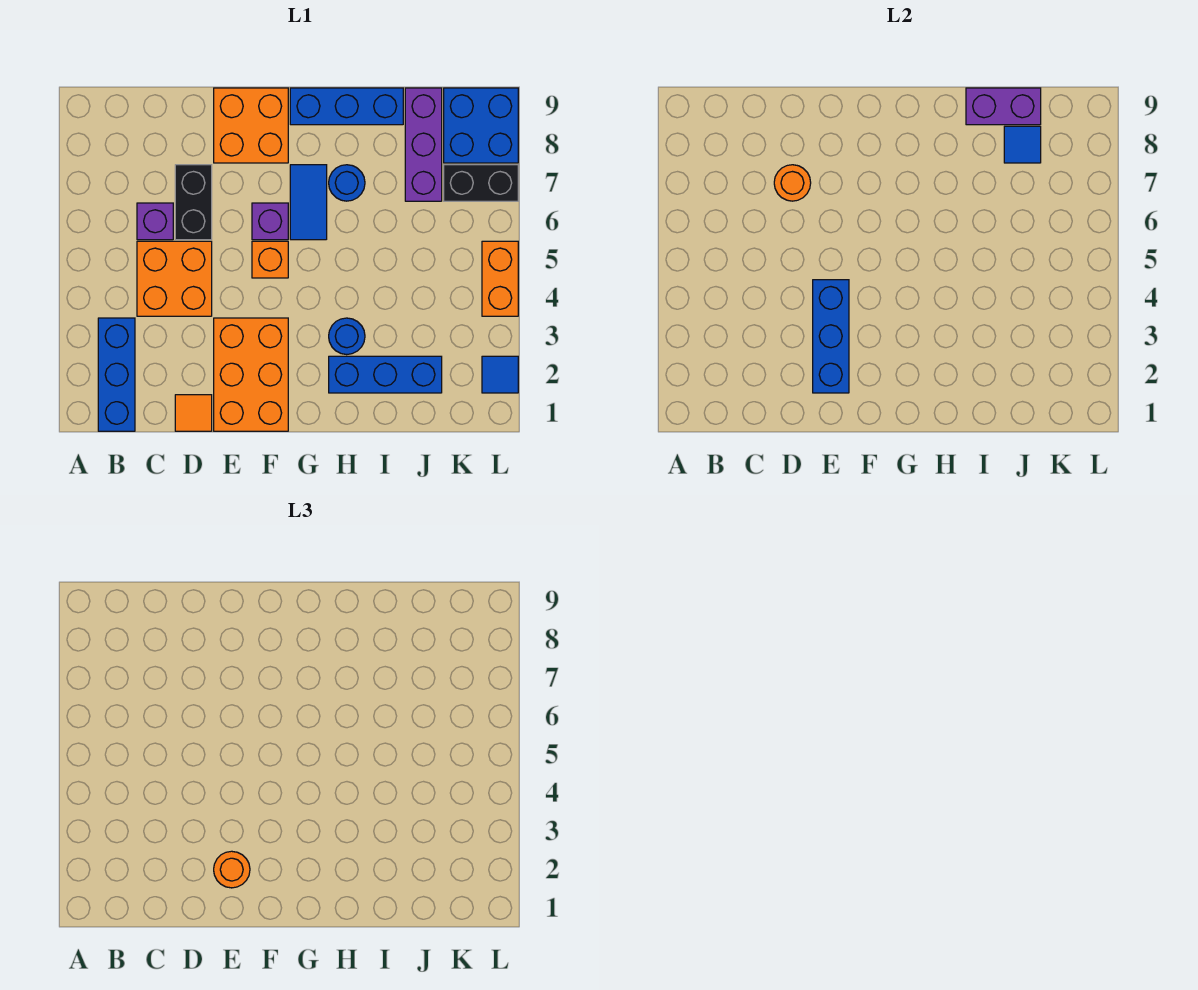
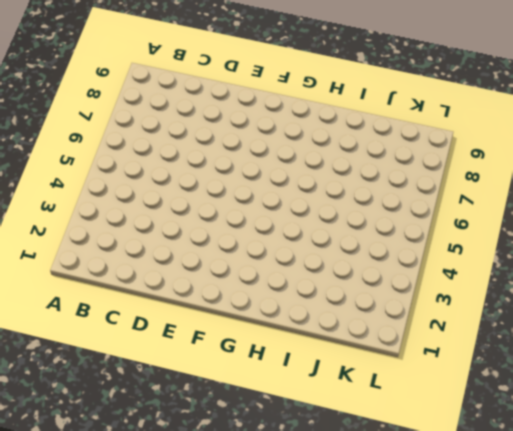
none -> blue 1x3 brick [98,318,135,431]
none -> orange 2x2 brick [137,241,212,316]
none -> purple 1x1 brick [137,203,173,240]

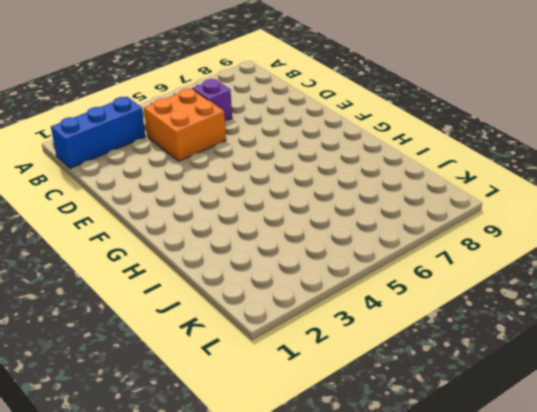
none -> orange 1x1 tile [175,395,212,431]
none -> black 1x2 brick [175,165,212,240]
none -> orange 2x3 brick [214,318,288,431]

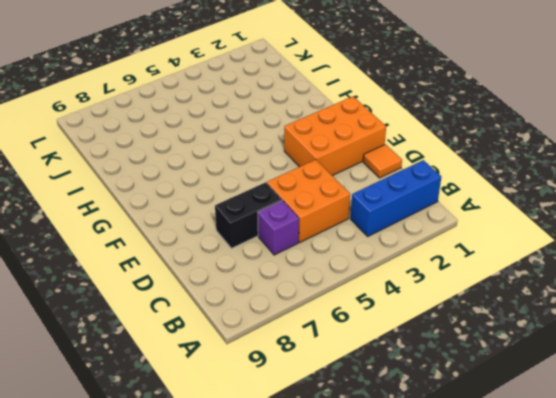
none -> orange 2x2 brick [214,88,288,163]
none -> orange 1x1 brick [252,241,288,278]
none -> purple 1x1 brick [252,203,288,240]

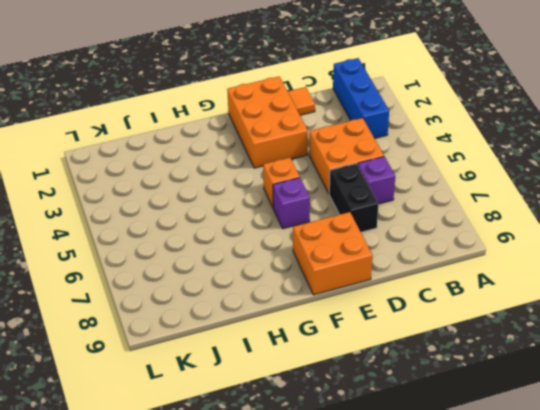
none -> blue 1x2 tile [290,165,327,240]
none -> blue 1x3 brick [290,88,403,125]
none -> blue 1x3 brick [329,356,442,393]

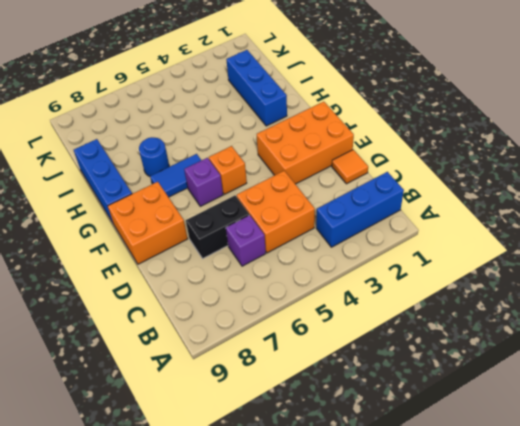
none -> blue 1x1 round brick [329,318,365,355]
none -> purple 1x3 brick [405,88,442,201]
none -> black 1x2 brick [444,165,518,201]

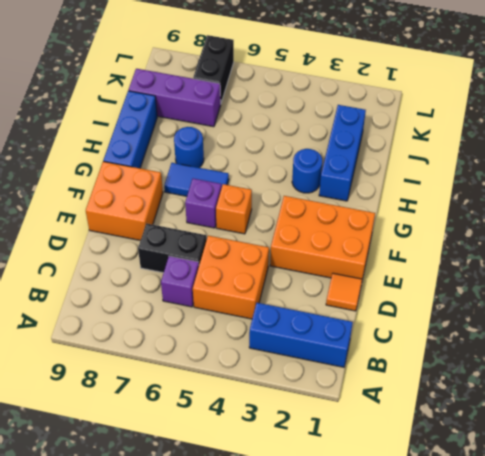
none -> blue 2x2 brick [444,88,518,163]
none -> blue 1x1 tile [482,356,518,393]
none -> orange 1x2 brick [482,241,518,316]

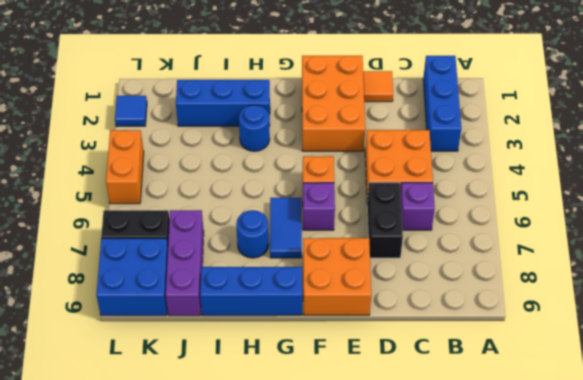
none -> orange 1x1 round brick [774,165,811,201]
none -> blue 1x3 brick [813,280,849,393]
none -> purple 1x2 brick [966,88,1041,125]

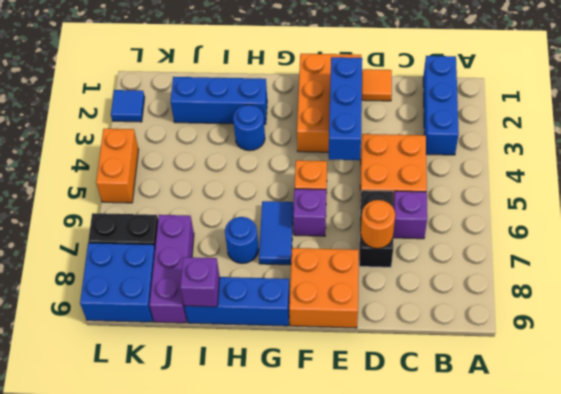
purple 1x1 brick [180,257,220,307] -> purple 1x2 brick [966,88,1041,125]
none -> blue 1x1 tile [1004,126,1041,163]
none -> orange 1x1 round brick [214,851,250,888]

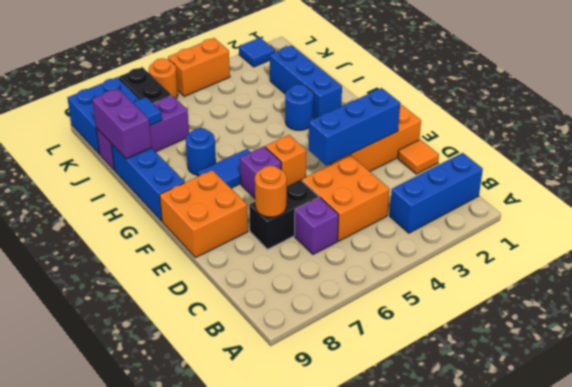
orange 1x1 round brick [149,58,178,98] -> orange 1x1 round brick moved to [214,851,250,888]

